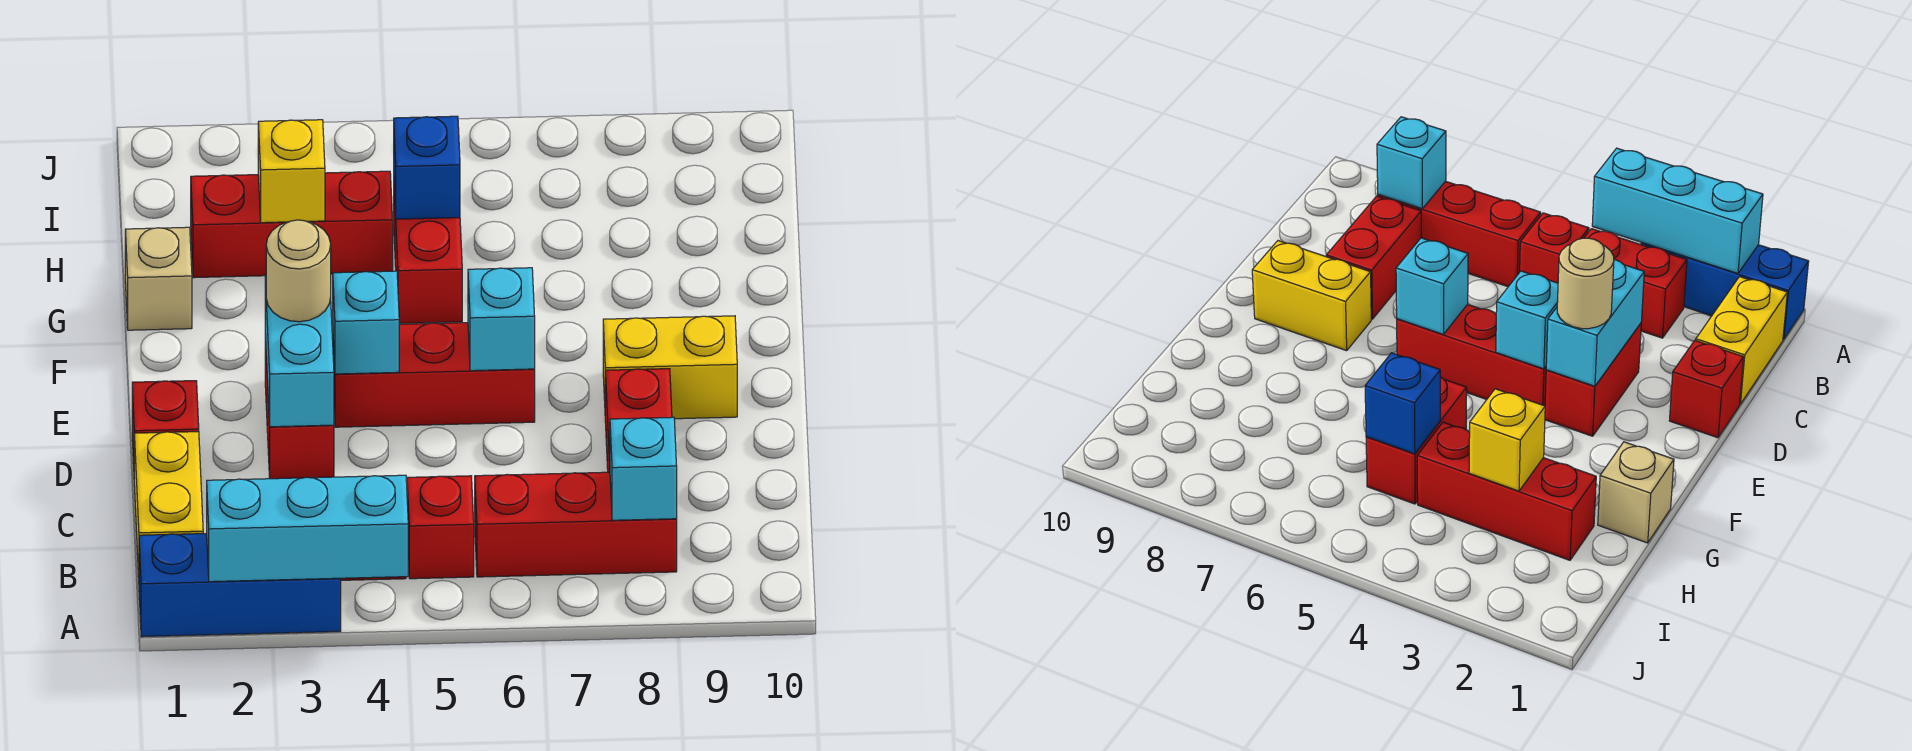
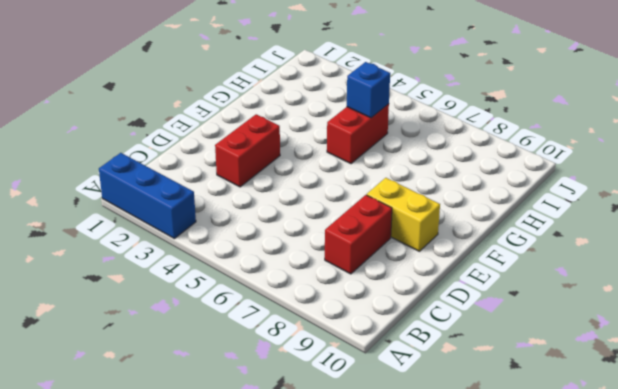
none -> yellow 1x2 brick [134,432,203,577]
none -> red 1x2 brick [1584,229,1687,338]
none -> red 1x1 brick [407,476,474,579]

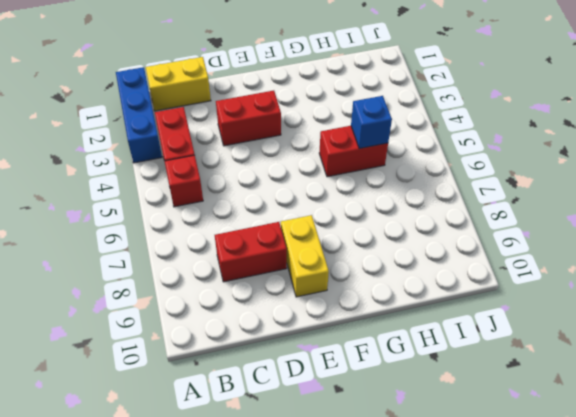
none -> red 1x3 brick [475,472,677,577]
none -> red 1x1 brick [132,381,199,464]
none -> red 1x3 brick [333,323,535,427]

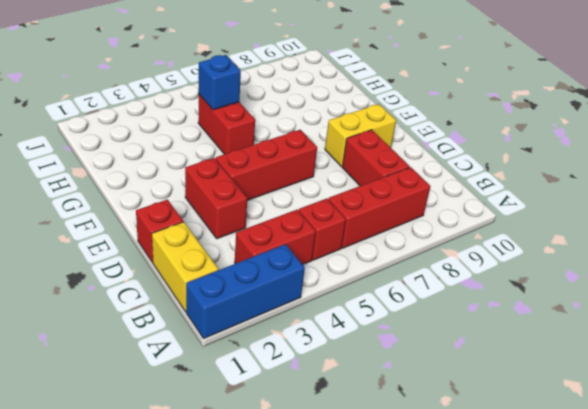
none -> tan 1x1 brick [125,227,192,330]
none -> red 1x3 brick [191,171,393,278]
none -> cyan 1x3 brick [207,475,408,582]

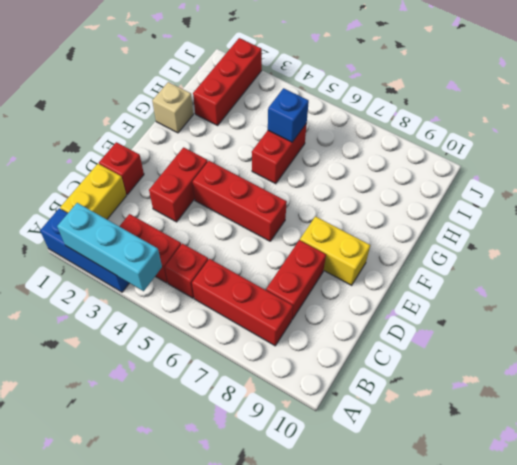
red 1x3 brick [193,38,262,125] -> red 1x3 brick turned to [191,171,393,278]
none -> cyan 1x1 brick [610,417,677,520]
none -> cyan 1x2 brick [265,275,334,427]
none -> cyan 1x1 brick [333,271,399,374]

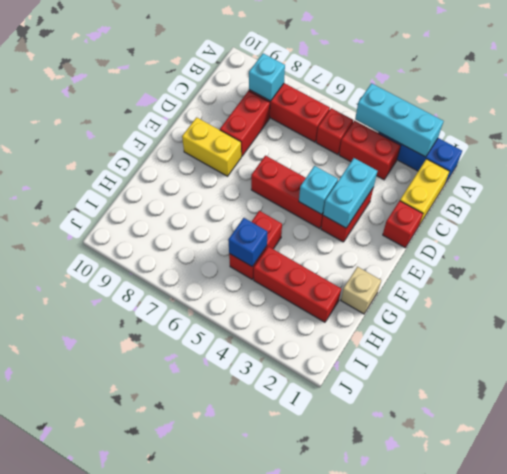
none -> cyan 1x1 brick [468,268,535,371]
none -> yellow 1x1 brick [258,120,325,223]
none -> tan 1x1 round brick [266,220,331,322]

